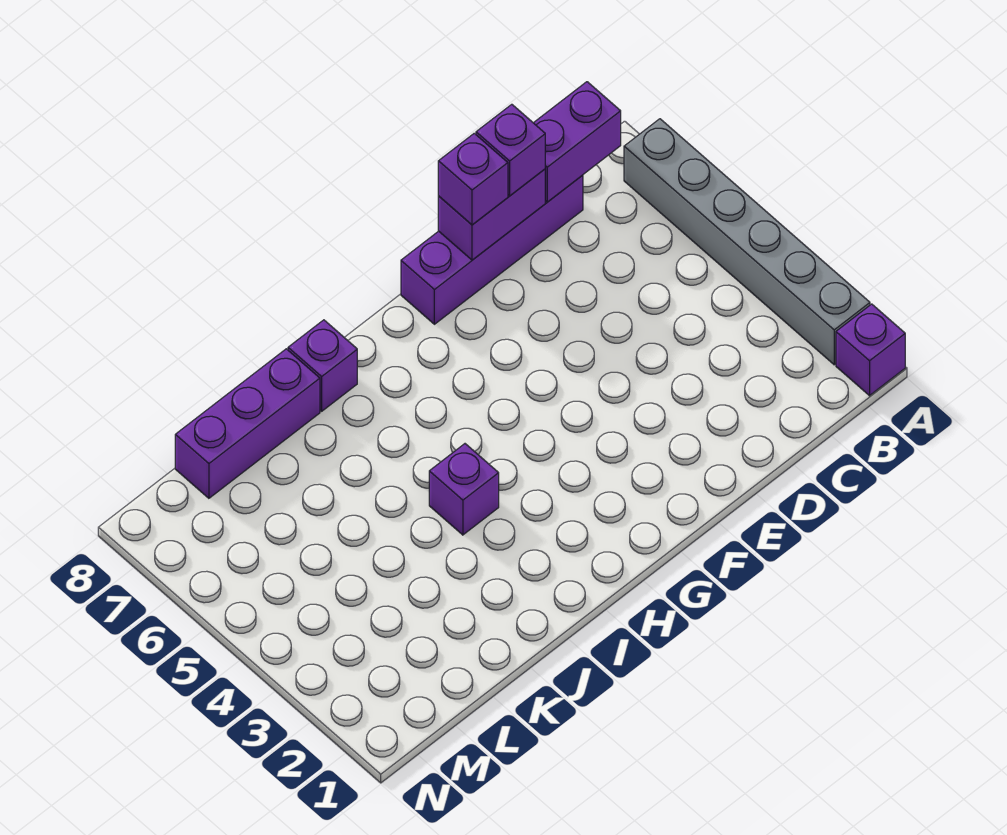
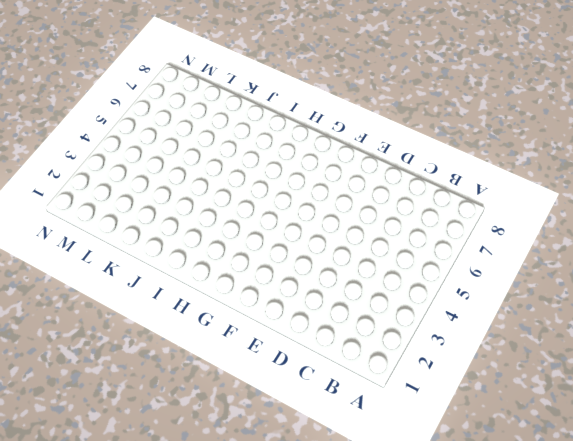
none -> purple 1x1 brick [836,304,905,396]
none -> grey 1x6 brick [624,119,870,365]

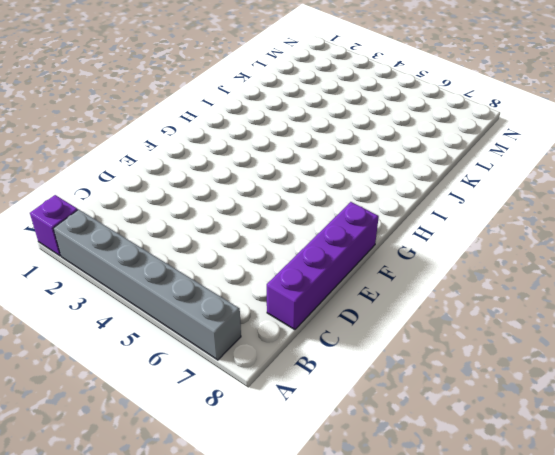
none -> purple 1x1 brick [429,444,499,535]
none -> purple 1x1 brick [288,320,357,411]

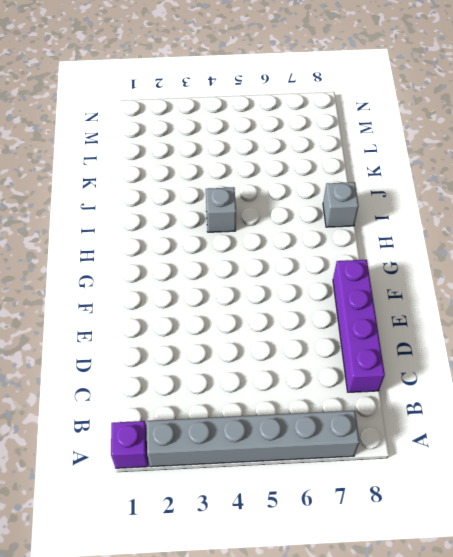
grey 1x1 brick [206,187,236,232] -> purple 1x1 brick [429,444,499,535]
grey 1x1 brick [323,182,359,227] -> purple 1x1 brick [288,320,357,411]
none -> purple 1x3 brick [175,349,320,498]
none -> purple 1x2 brick [534,82,621,202]

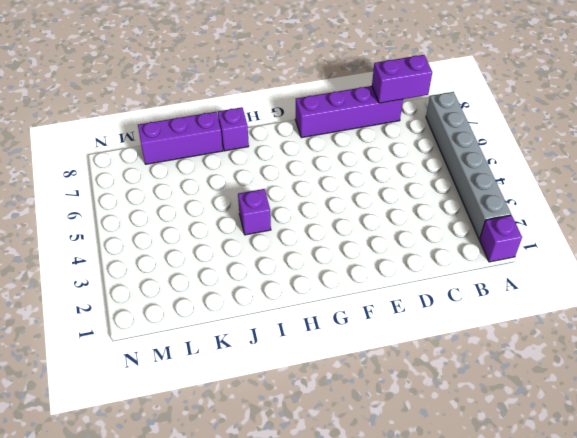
none -> purple 1x2 brick [438,169,545,260]
none -> purple 1x1 brick [476,104,545,196]

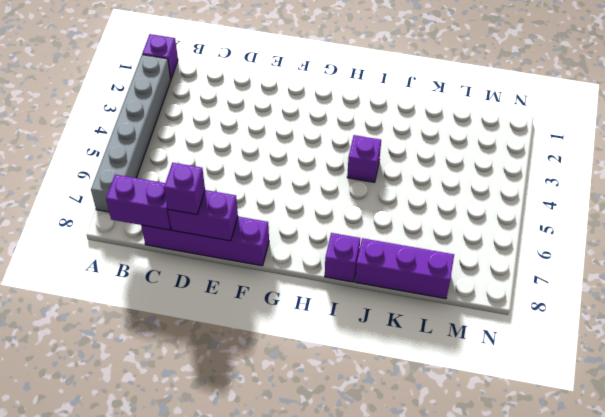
none -> purple 1x1 brick [438,133,508,225]

